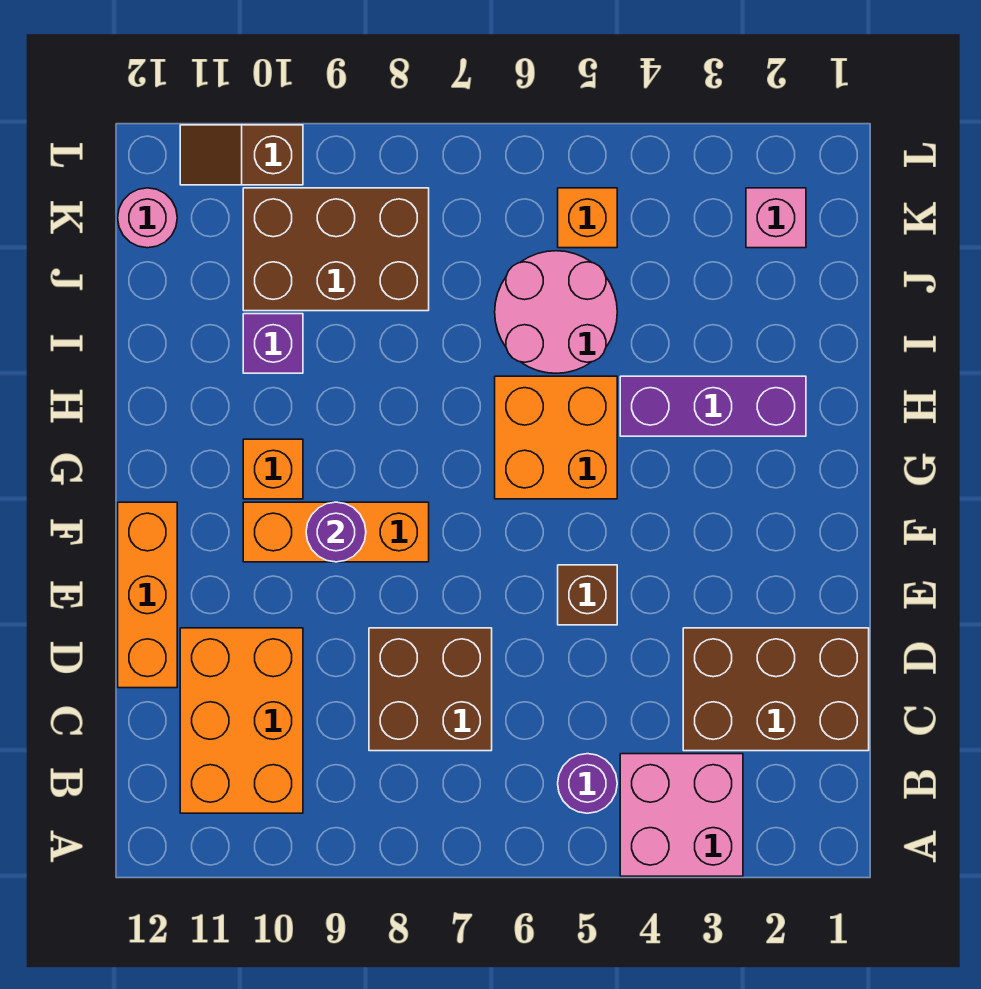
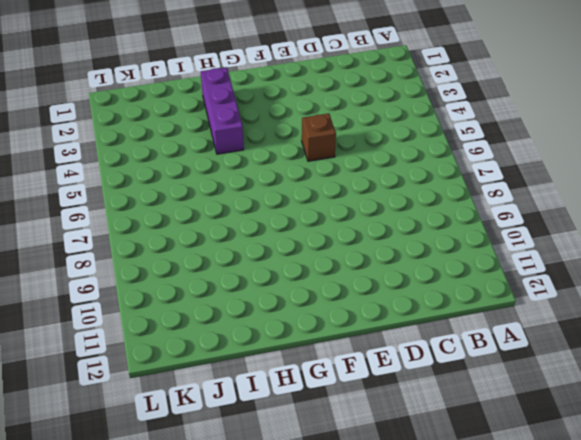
none -> pink 2x2 brick [620,754,743,876]
none -> purple 1x1 round brick [558,754,617,813]
none -> orange 2x3 brick [180,628,303,813]

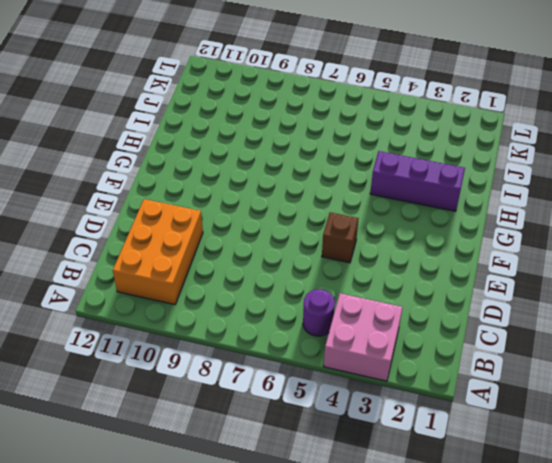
none -> brown 2x3 brick [683,628,869,751]
none -> brown 2x2 brick [369,628,492,751]
none -> orange 1x3 brick [118,502,177,688]

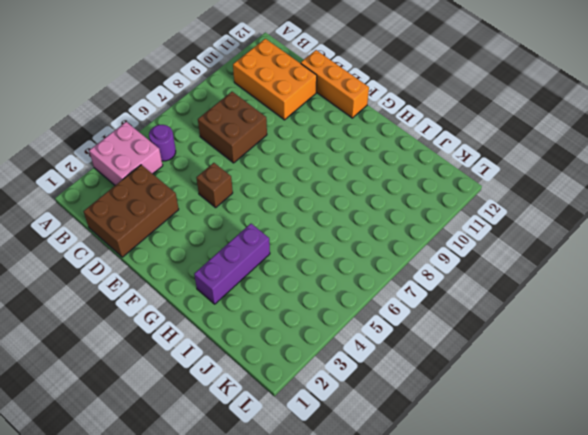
none -> orange 1x3 brick [243,502,429,562]
none -> orange 2x2 brick [495,376,617,499]
none -> orange 1x1 brick [243,439,303,499]

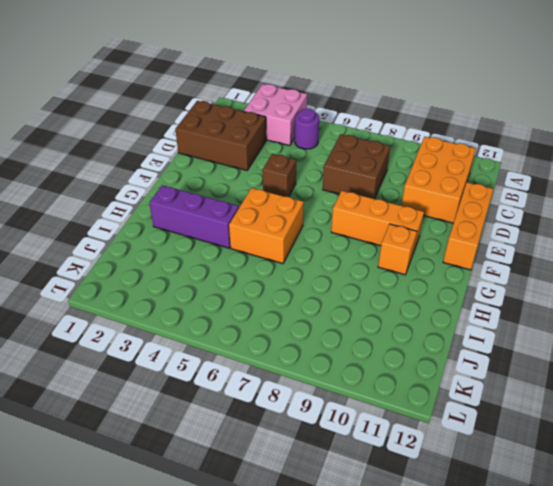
none -> pink 2x2 round brick [495,251,617,373]
none -> purple 1x1 brick [243,314,303,373]
none -> brown 2x3 brick [243,188,429,311]

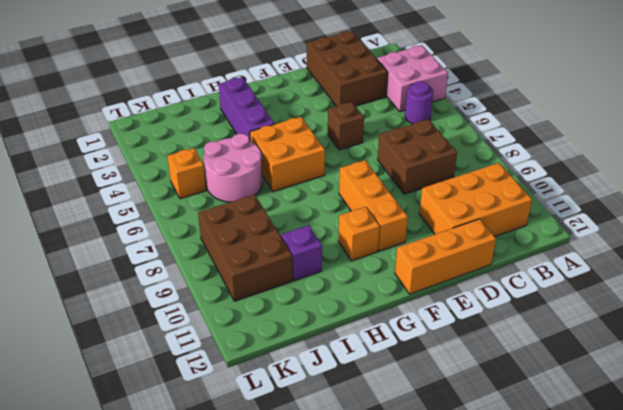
none -> pink 1x1 brick [746,188,806,248]
none -> pink 1x1 round brick [118,188,177,248]
none -> brown 1x2 slope [180,125,303,185]

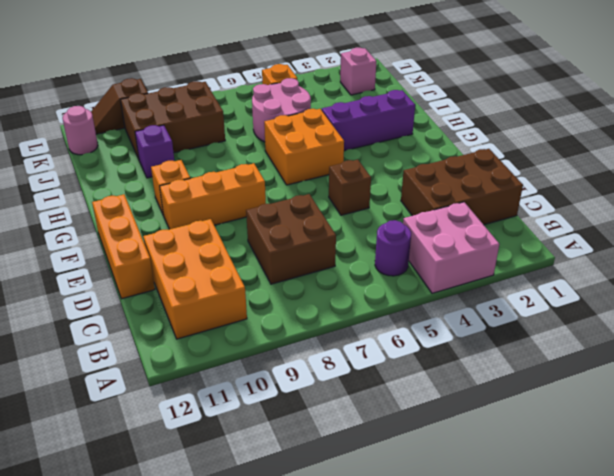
none -> purple 1x1 round brick [306,502,366,562]

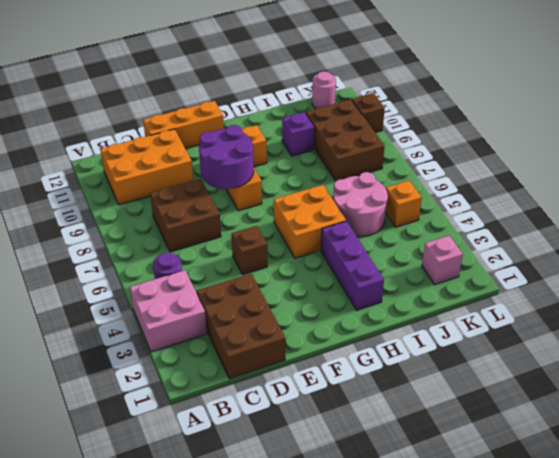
purple 2x2 round brick [199,125,254,189] -> purple 1x1 round brick [306,502,366,562]

